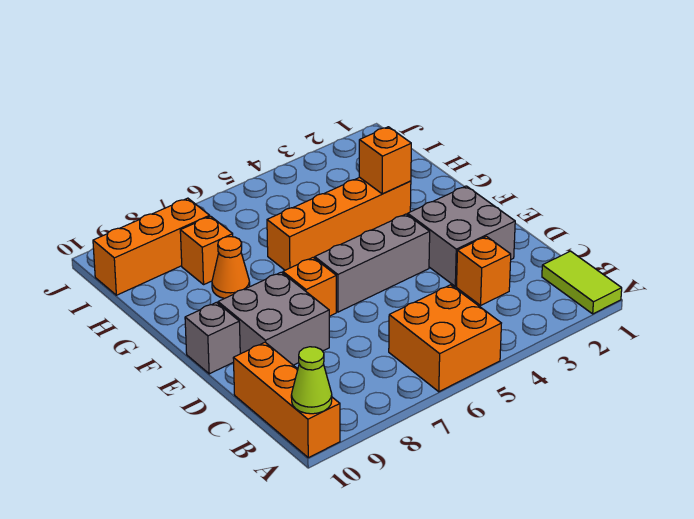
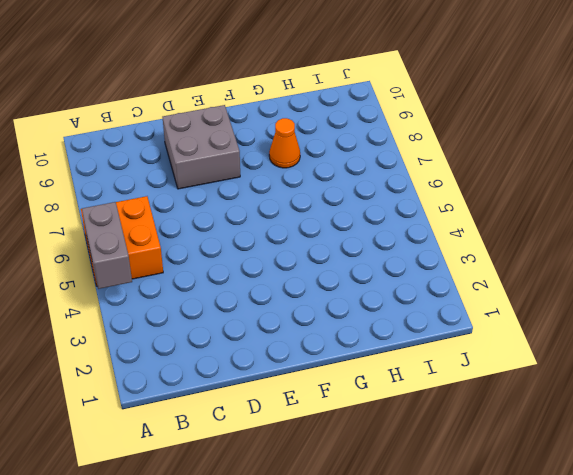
grey 1x2 brick [82,202,132,289] -> none
none -> lime 1x2 tile [542,251,622,314]
none -> orange 1x3 brick [233,342,340,458]
none -> orange 1x1 brick [457,236,511,305]

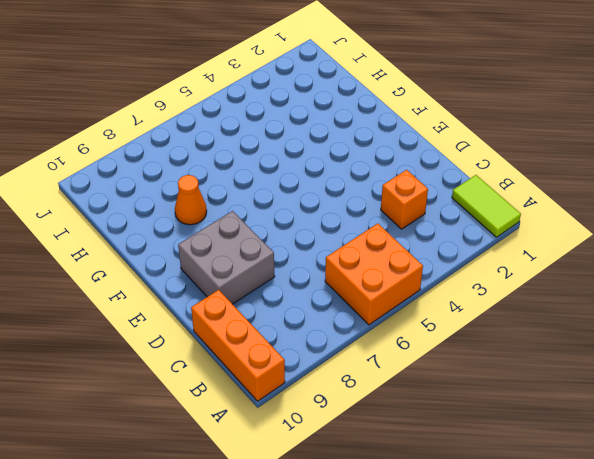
none -> grey 2x2 brick [408,186,515,286]
none -> grey 1x3 brick [315,214,430,312]
none -> orange 1x1 brick [283,258,336,316]

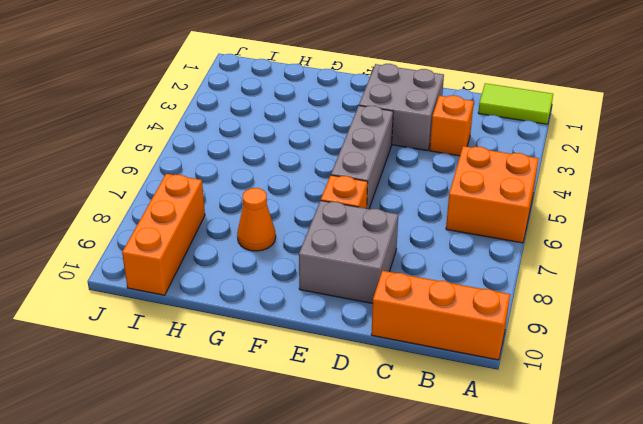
none -> grey 1x1 brick [185,302,240,374]
none -> orange 1x4 brick [267,177,411,270]
none -> orange 1x1 brick [180,216,233,284]

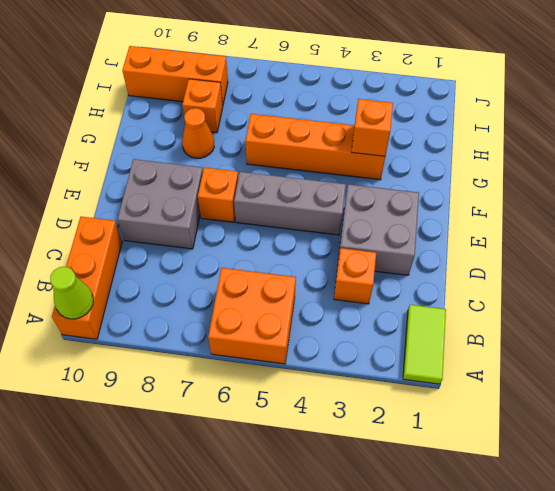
none -> grey 1x1 brick [185,302,240,374]

